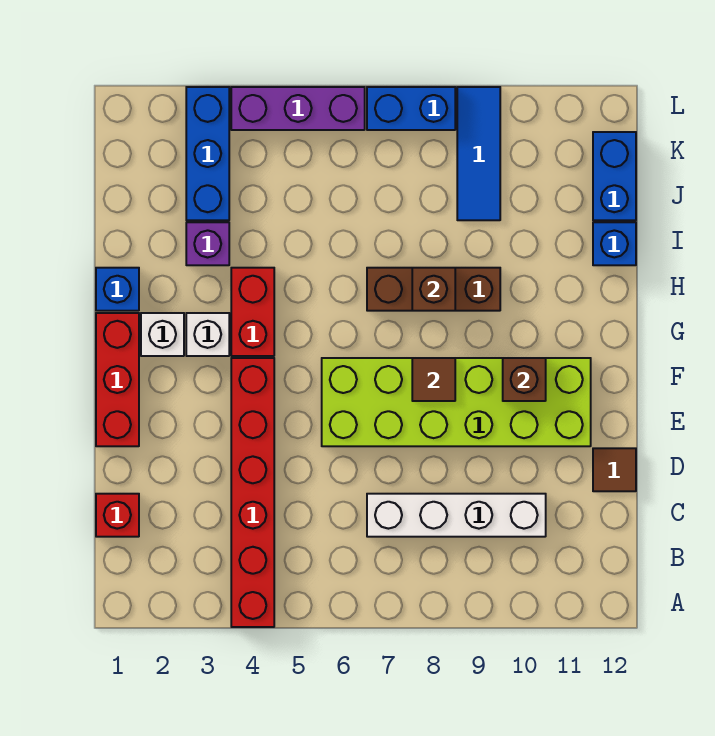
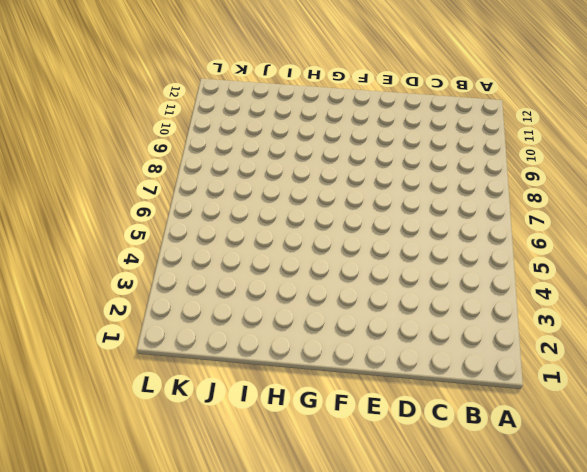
none -> red 1x6 brick [231,358,274,627]
none -> red 1x1 brick [96,494,139,537]
none -> white 1x4 brick [367,494,546,537]

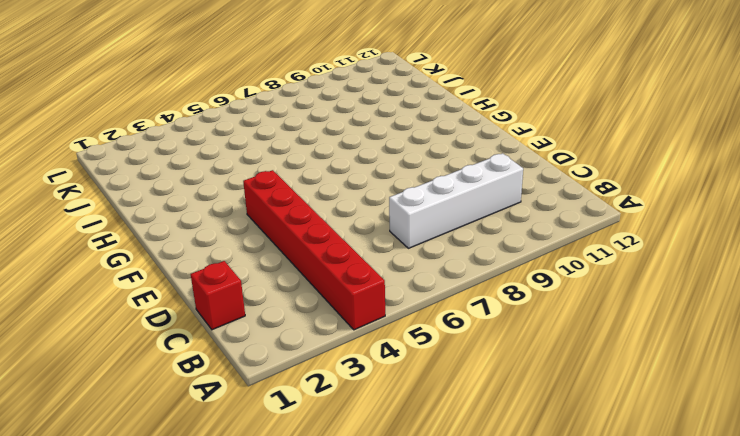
none -> brown 1x1 tile [593,448,636,491]
none -> red 1x3 brick [96,313,139,446]
none -> lime 2x6 brick [322,358,591,446]

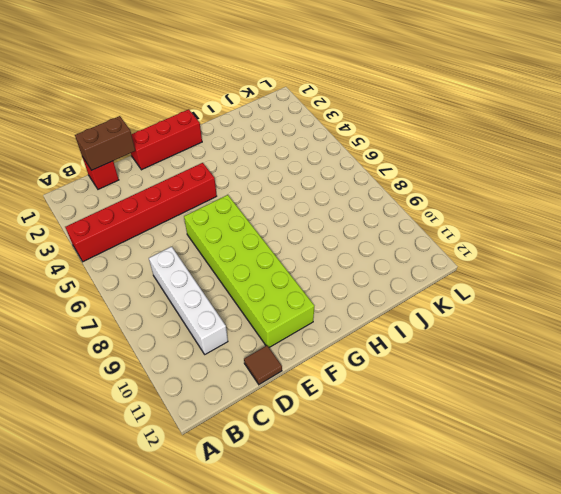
brown 1x2 brick [75,116,135,170] -> none
none -> white 1x1 brick [141,313,184,356]
none -> white 1x1 brick [186,313,229,356]
none -> red 1x2 brick [231,268,274,356]

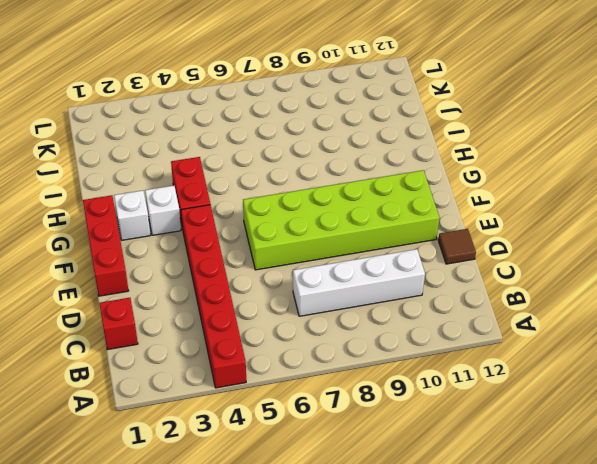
none -> blue 1x1 brick [96,268,139,311]
none -> brown 1x3 brick [367,268,500,311]
none -> purple 1x1 brick [186,222,229,265]

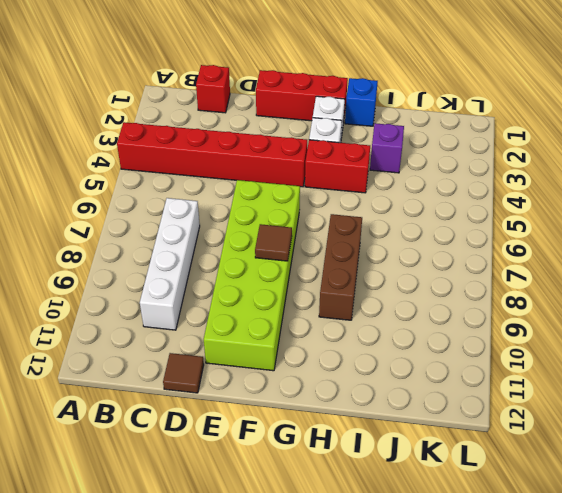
none -> blue 1x1 brick [593,222,636,265]
none -> blue 1x3 brick [186,87,229,220]
none -> blue 1x3 tile [457,87,500,220]

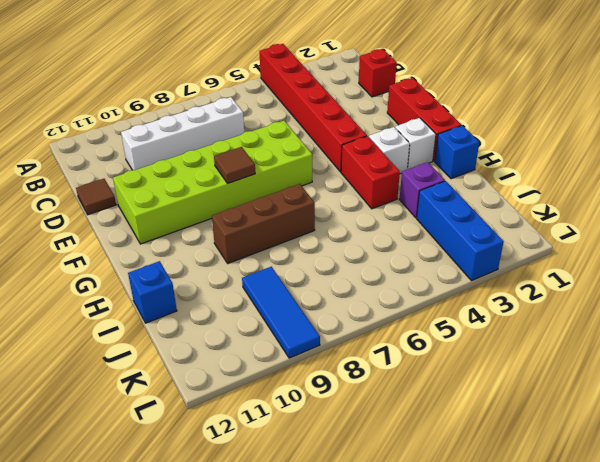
none -> blue 1x2 brick [593,132,636,220]
none -> purple 1x3 brick [231,87,365,130]
none -> blue 1x2 brick [367,87,455,130]

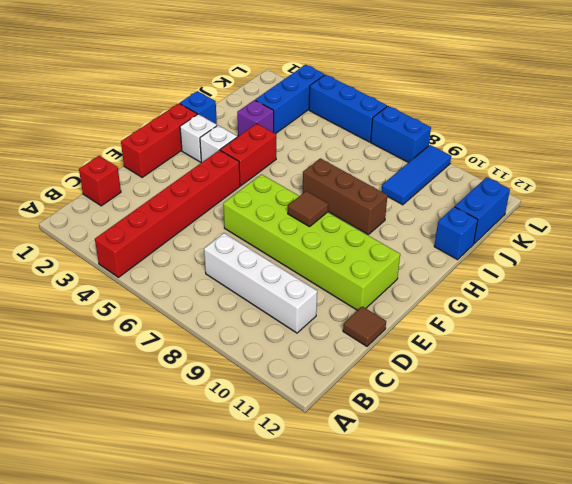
blue 1x3 brick [309,75,387,142] -> purple 1x3 brick [231,87,365,130]
none -> brown 1x1 brick [503,358,546,401]
none -> brown 1x1 brick [412,268,455,311]

